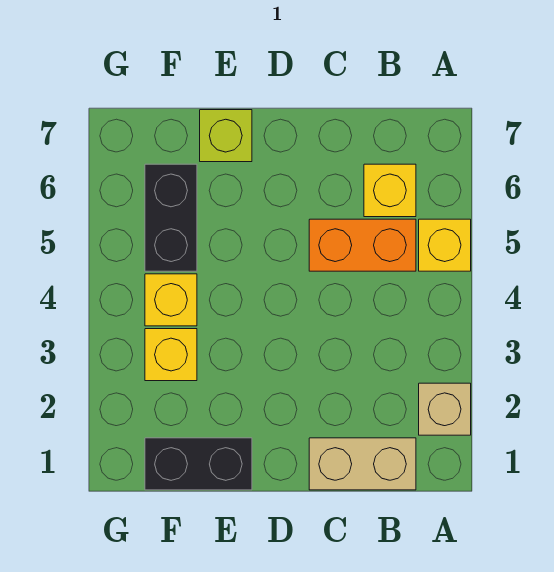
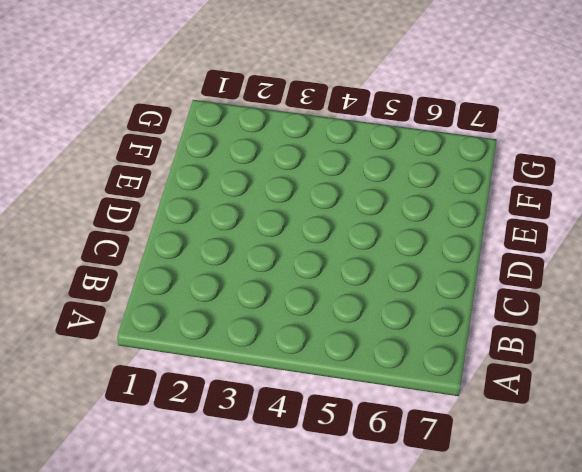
none -> tan 1x1 brick [419,383,471,435]
none -> yellow 1x1 brick [419,219,471,271]

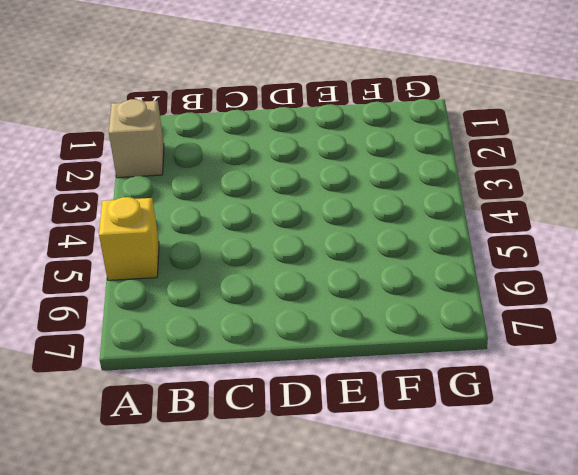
none -> tan 1x2 brick [309,438,416,490]
none -> orange 1x2 brick [309,219,416,271]

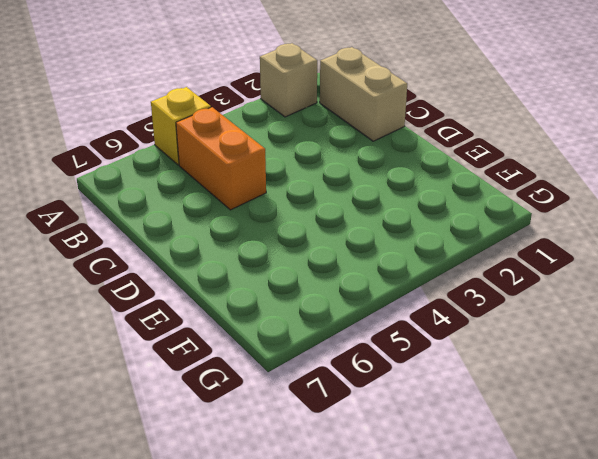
none -> yellow 1x1 brick [364,164,416,217]
none -> black 1x2 brick [145,438,252,490]

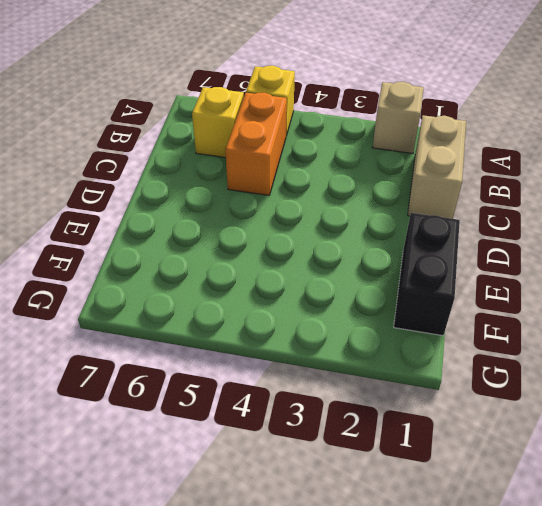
none -> lime 1x1 brick [200,110,252,162]
none -> yellow 1x1 brick [145,329,197,381]

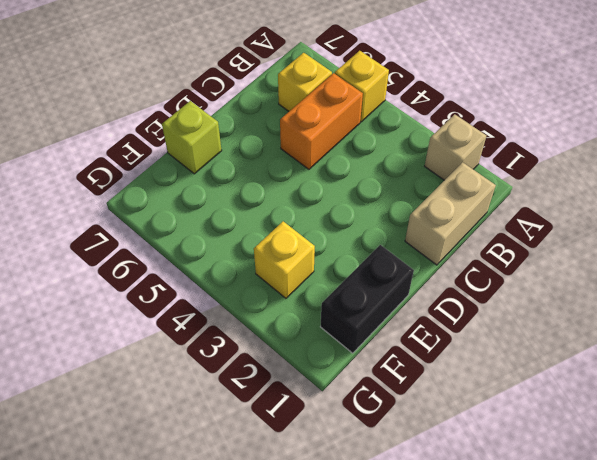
none -> yellow 1x1 brick [145,274,197,326]
none -> black 1x2 brick [145,164,197,271]

